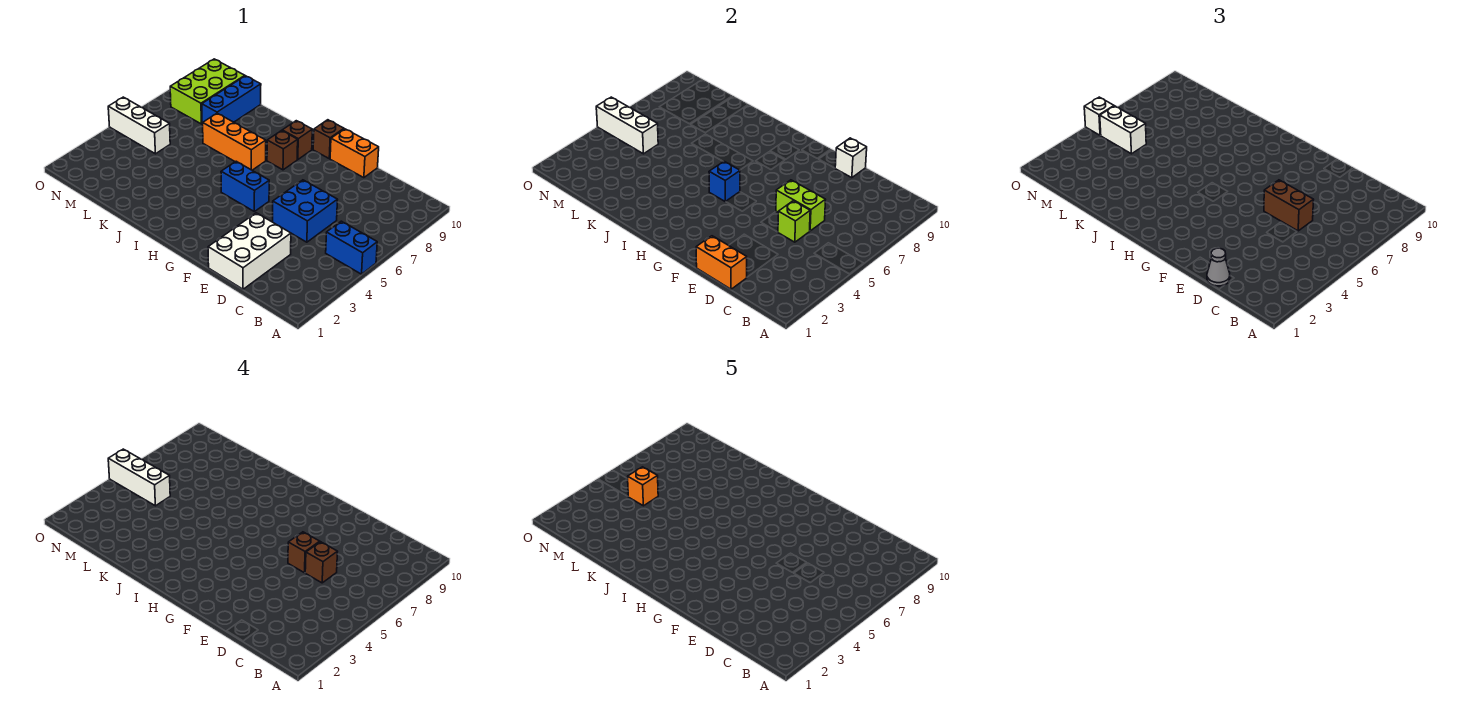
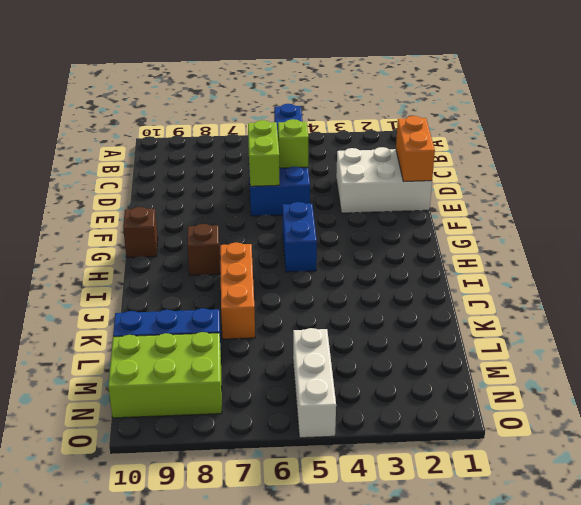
none -> orange 1x2 brick [330,129,379,178]
none -> brown 1x1 brick [282,121,312,160]
none -> white 1x1 brick [835,138,867,178]

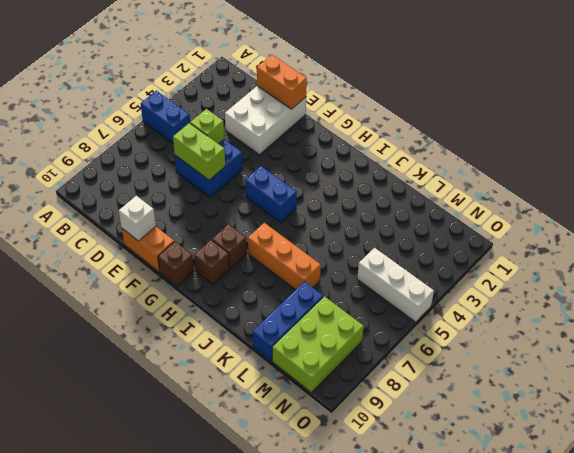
none -> blue 1x1 brick [709,161,740,202]
none -> white 1x3 brick [596,97,658,154]
none -> grey 1x1 cone [1207,248,1230,286]

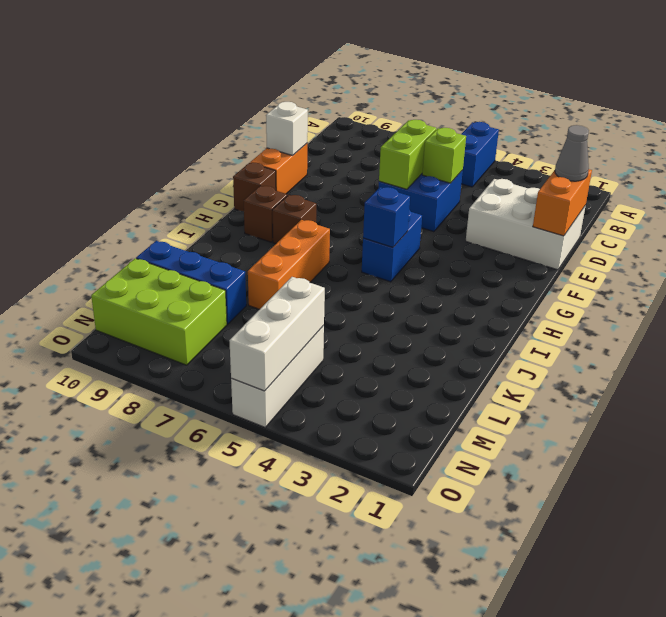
none -> brown 1x2 brick [1264,180,1314,231]
none -> white 1x2 brick [1100,106,1146,154]
none -> white 1x1 brick [1084,97,1114,135]

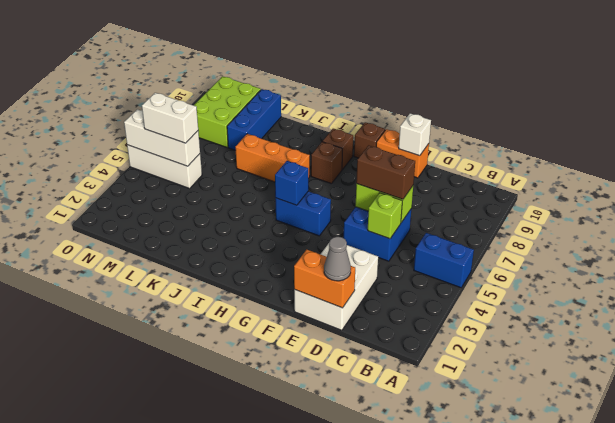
none -> white 1x1 brick [1084,97,1114,135]
none -> brown 1x1 brick [305,542,338,583]
none -> brown 1x1 brick [288,532,320,573]

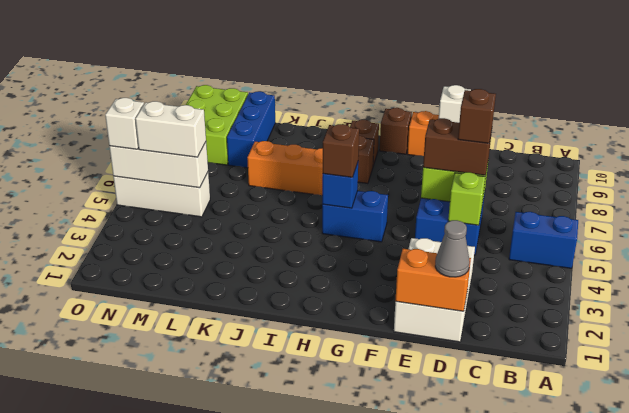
brown 1x1 brick [323,124,359,177] -> brown 1x1 brick moved to [288,532,320,573]
none -> white 1x3 brick [108,449,170,506]
none -> orange 1x1 brick [628,467,658,506]

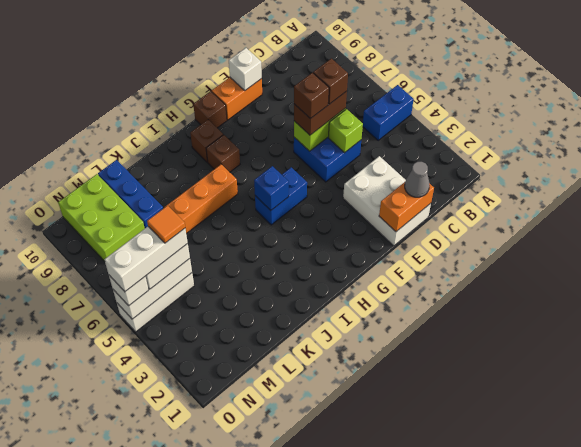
orange 1x1 tile [147,206,185,243] -> orange 1x1 brick [628,467,658,506]

